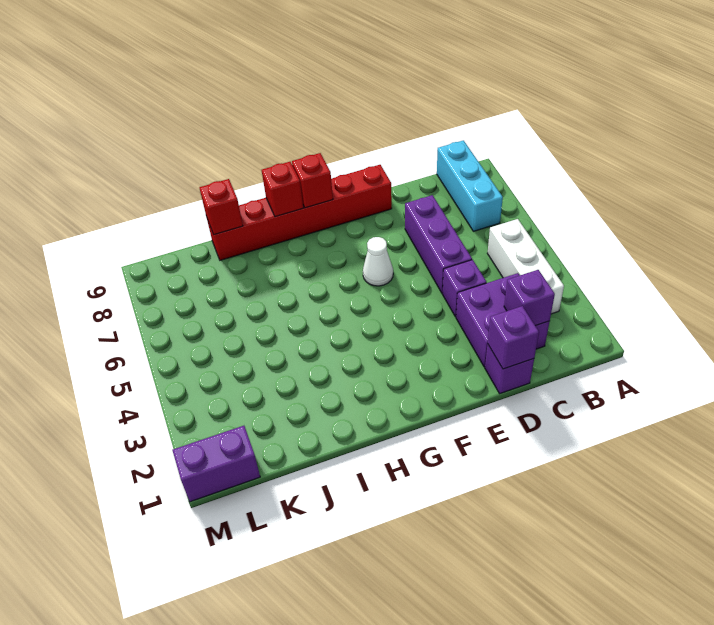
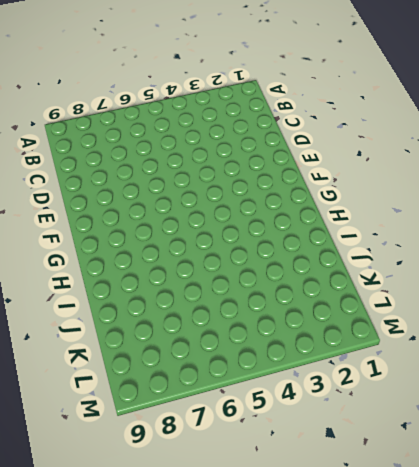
none -> white 1x3 brick [487,219,564,314]
none -> cyan 1x3 brick [437,140,503,231]
none -> purple 2x2 brick [456,273,550,367]

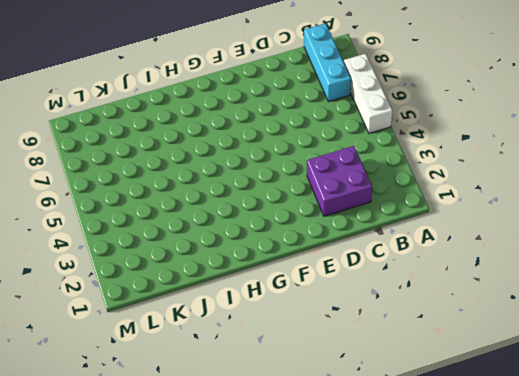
white 1x3 brick [344,54,392,133] -> white 1x3 brick moved to [487,219,564,314]
none -> purple 1x1 brick [485,344,534,393]
none -> purple 1x1 brick [442,260,487,317]
none -> purple 1x3 brick [405,195,472,293]

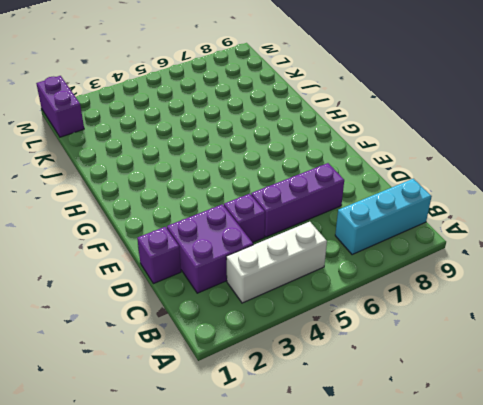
none -> red 1x6 brick [207,165,392,260]
none -> white 1x1 cone [363,237,393,286]
none -> purple 1x1 brick [504,270,555,326]

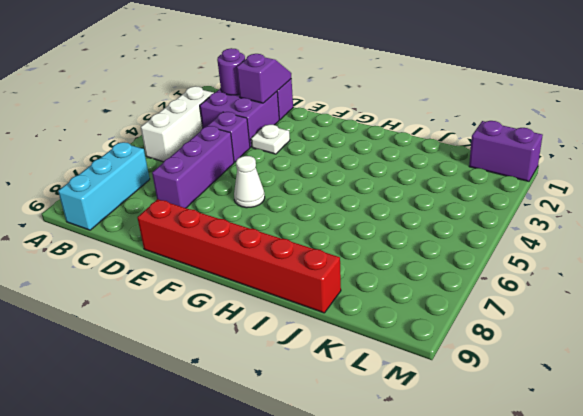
purple 1x1 round brick [217,48,245,95] -> purple 1x1 brick [504,270,555,326]
purple 1x2 slope [237,54,291,103] -> purple 1x1 brick [488,306,539,369]
white 1x1 plate [251,125,290,154] -> none
none -> red 1x1 brick [292,153,333,208]
none -> red 1x1 brick [262,162,303,217]
none -> red 1x1 brick [199,179,243,235]

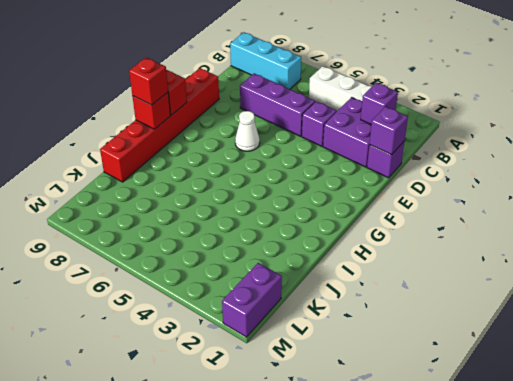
red 1x1 brick [129,58,168,105] -> red 1x1 brick moved to [199,179,243,235]

